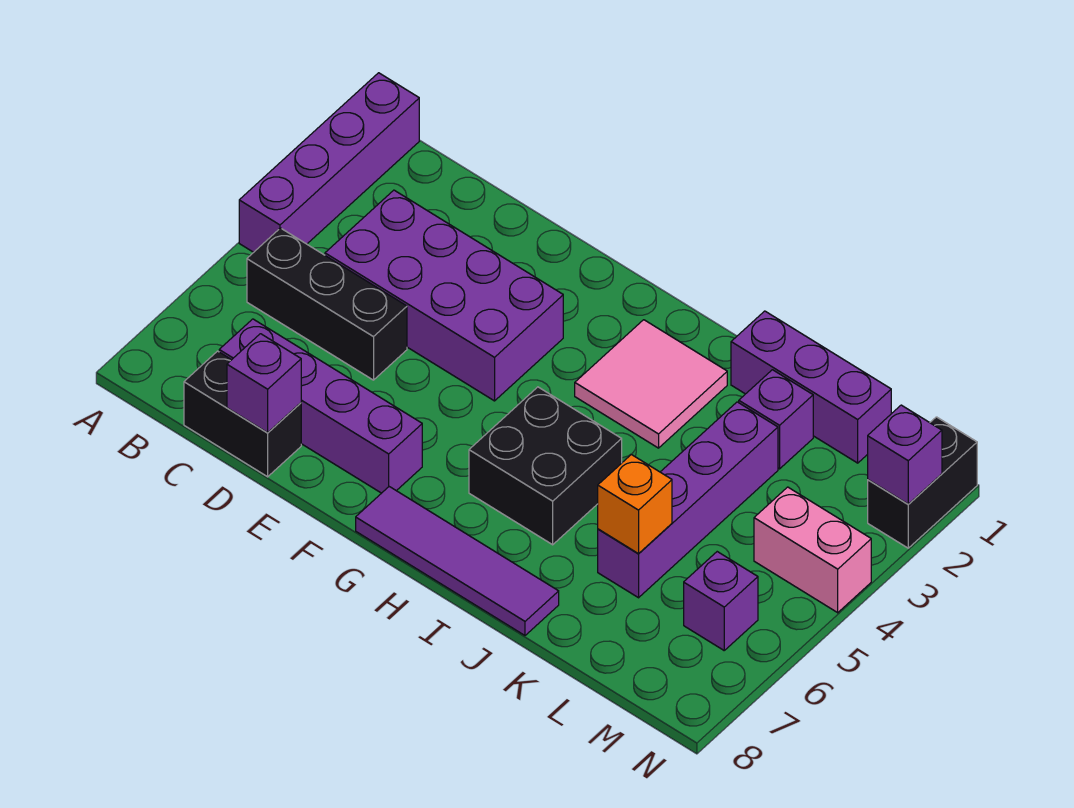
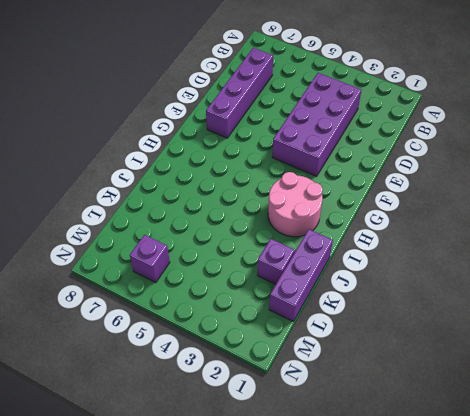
pink 2x2 round brick [268,172,323,237] -> pink 2x2 tile [575,320,727,448]
none -> purple 1x4 brick [239,73,419,252]
none -> black 1x3 brick [247,228,407,380]
none -> black 1x2 brick [184,351,301,477]

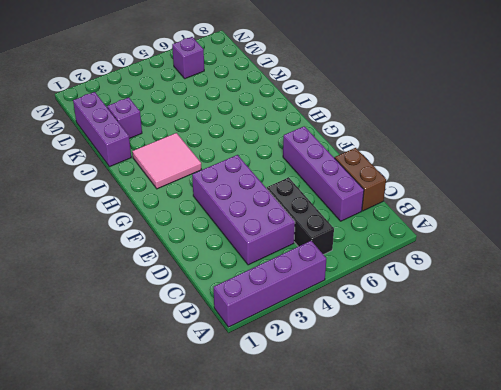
brown 1x2 brick [335,148,386,211] -> black 1x2 brick [184,351,301,477]
none -> purple 1x4 tile [356,487,559,635]
none -> black 2x2 brick [469,387,622,545]
none -> purple 1x4 brick [598,402,778,598]

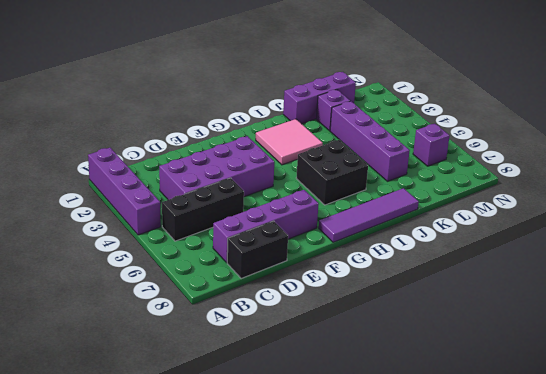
none -> pink 1x2 brick [754,487,871,613]
none -> black 1x2 brick [868,417,977,548]
none -> purple 1x1 brick [227,334,301,433]

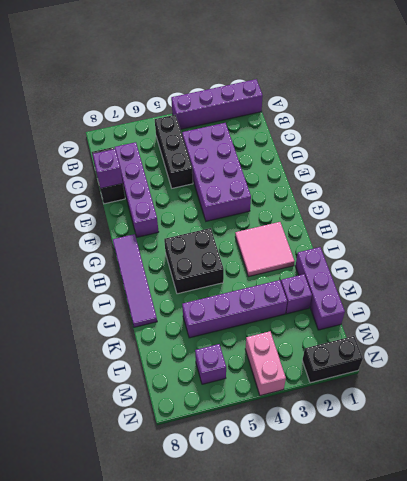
none -> orange 1x1 brick [598,455,672,554]
none -> purple 1x1 brick [868,405,942,504]

